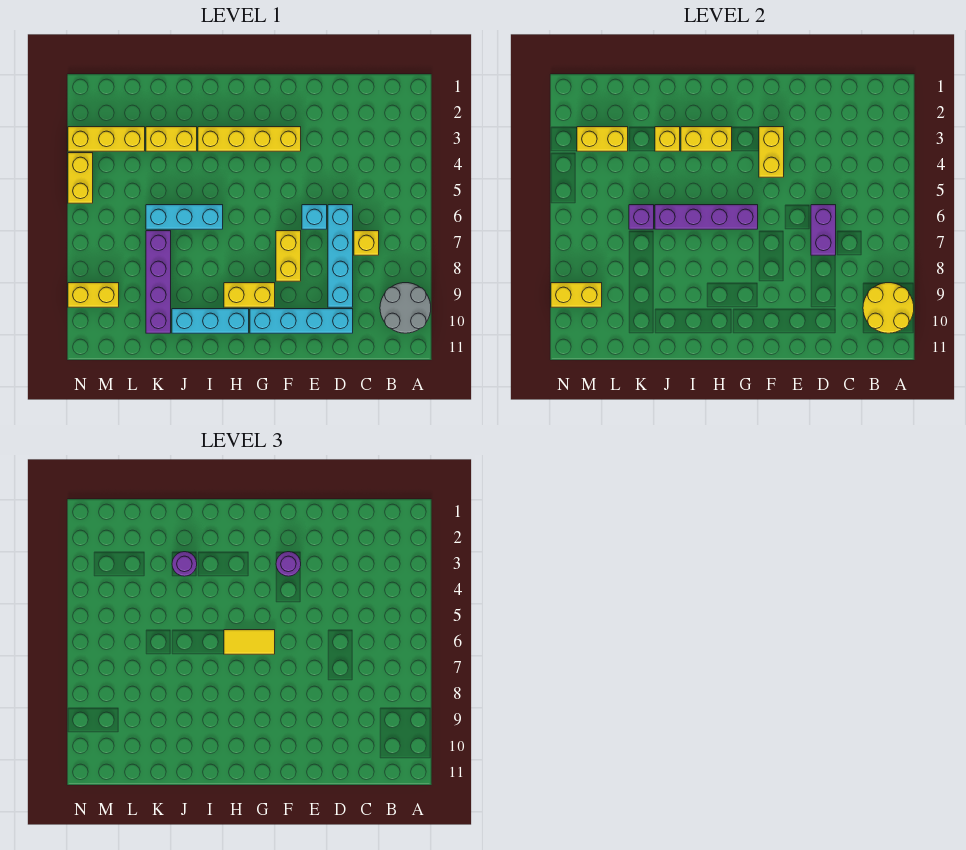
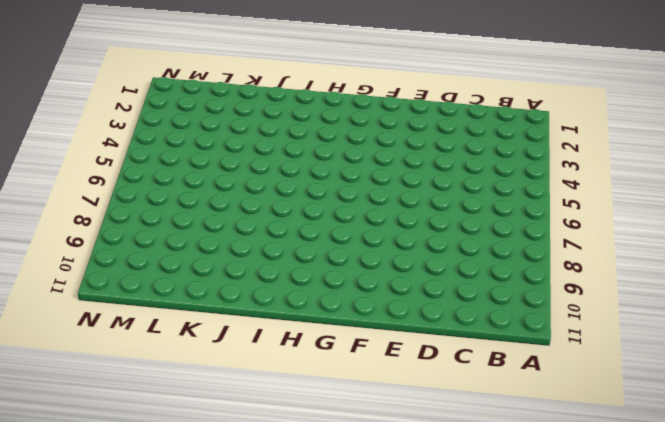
none -> grey 2x2 round brick [380,283,431,333]
none -> yellow 1x1 brick [354,231,379,255]
none -> cyan 1x4 brick [328,205,353,307]

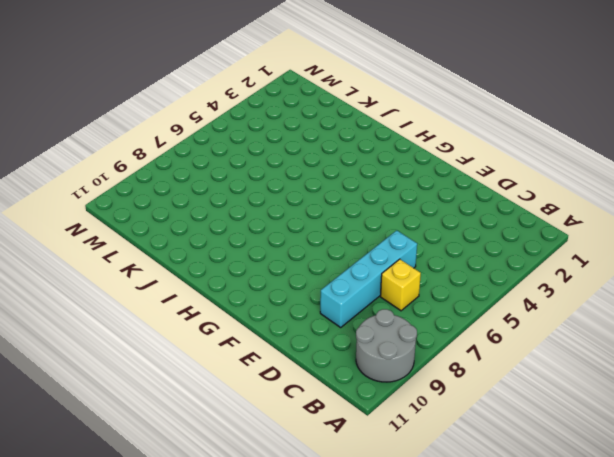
none -> cyan 1x4 brick [250,309,353,333]
none -> cyan 1x1 brick [302,205,327,229]
none -> yellow 1x4 brick [198,127,301,151]

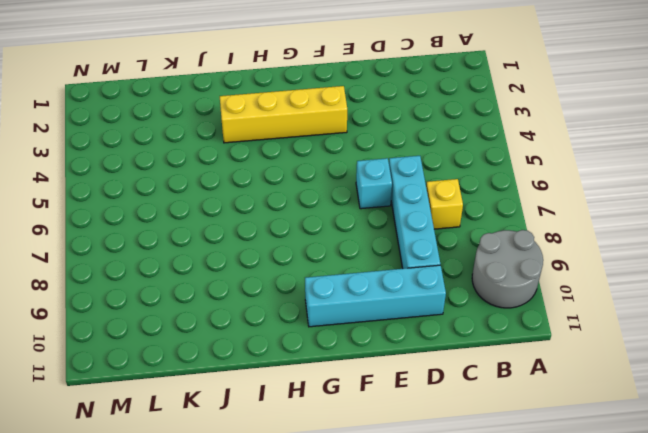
none -> yellow 1x2 brick [276,231,301,281]
none -> yellow 1x2 brick [224,283,275,307]
none -> cyan 1x3 brick [172,309,249,333]

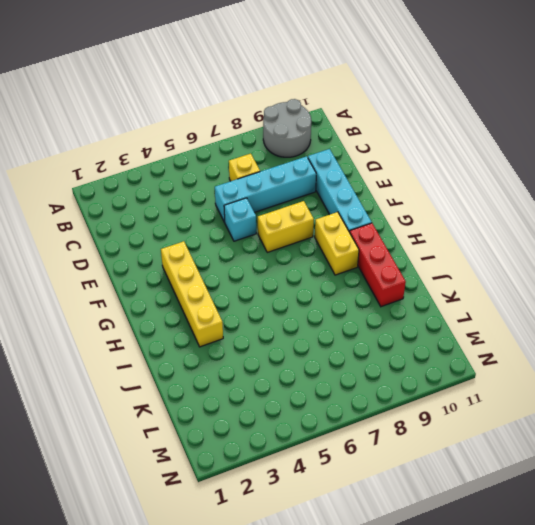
red 1x3 brick [350,223,406,307] -> cyan 1x3 brick [172,309,249,333]
none -> cyan 1x3 brick [146,205,223,229]
none -> yellow 1x2 brick [146,127,197,151]
none -> purple 1x4 brick [146,231,171,333]

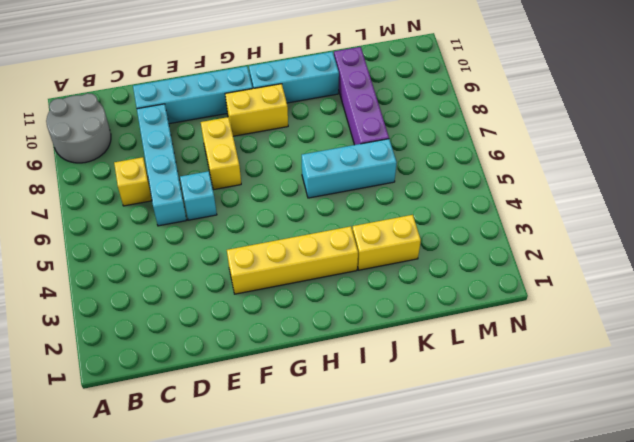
none -> yellow 1x3 brick [68,127,145,151]
none -> yellow 1x2 brick [68,283,119,307]
none -> yellow 1x2 brick [68,153,93,203]

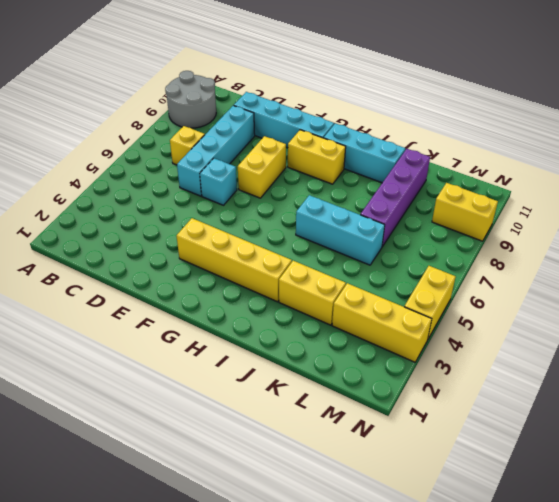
none -> yellow 2x2 round brick [863,283,914,333]
none -> purple 1x2 brick [811,205,836,255]
none -> yellow 1x2 brick [759,127,784,177]

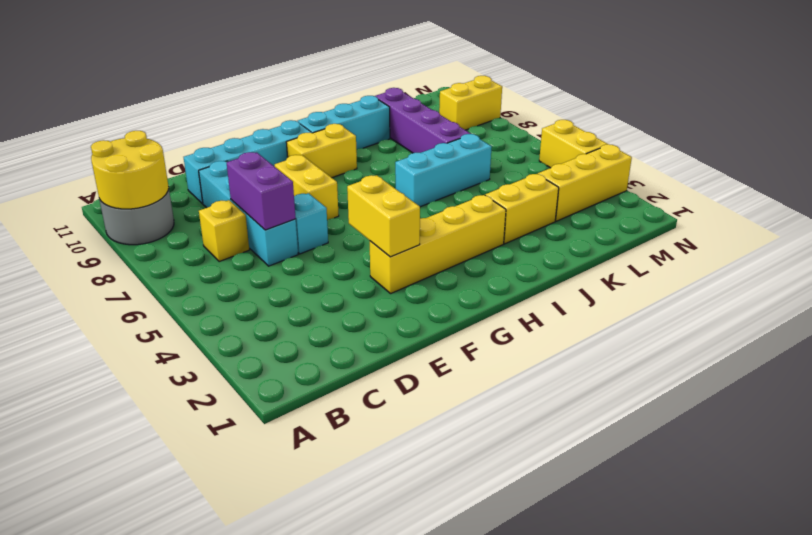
none -> purple 1x4 brick [655,205,758,229]
none -> yellow 1x2 brick [681,127,732,151]
none -> yellow 1x1 brick [655,127,680,151]

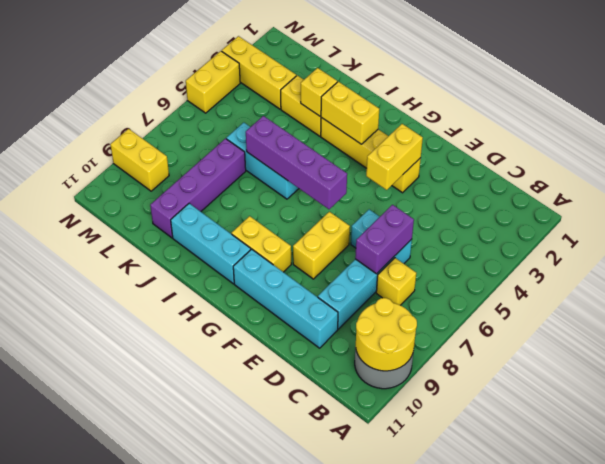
none -> purple 1x1 brick [629,205,654,229]
none -> yellow 1x2 brick [577,127,628,151]
none -> yellow 1x2 brick [551,283,602,307]

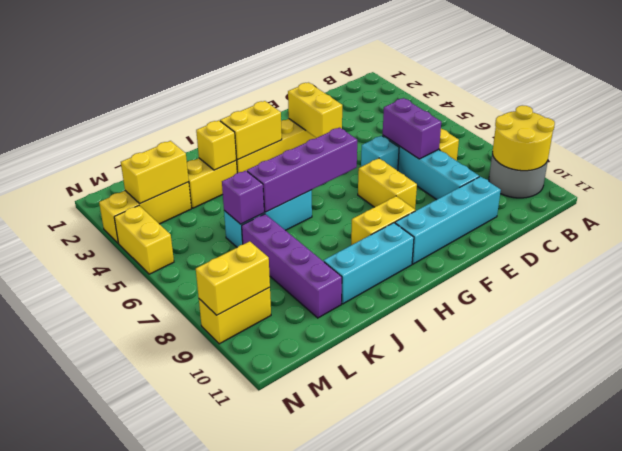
none -> purple 1x1 round brick [276,552,301,576]
none -> yellow 1x2 tile [224,630,275,654]
none -> purple 1x1 round brick [172,552,197,576]

